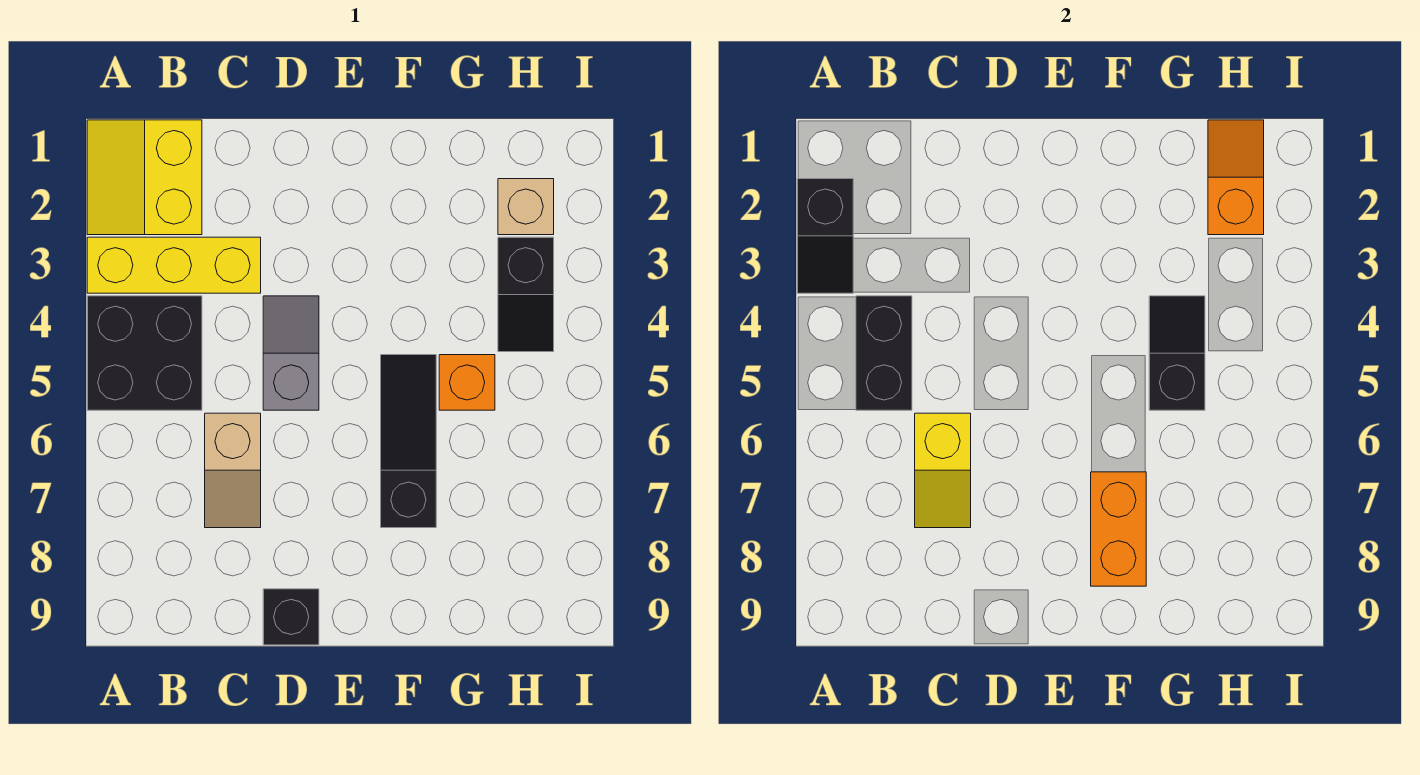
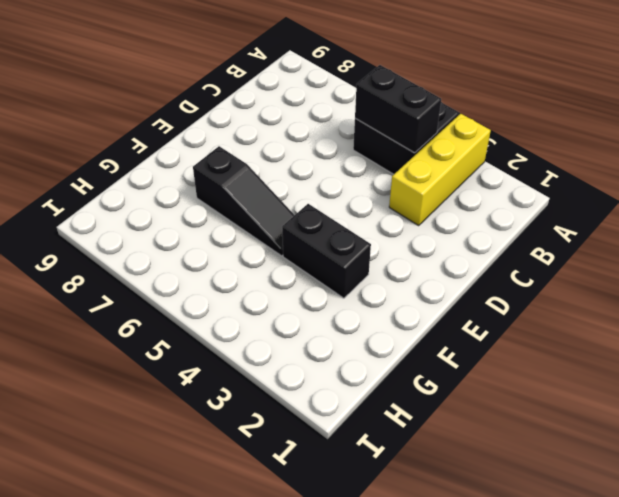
black 1x2 brick [282,204,371,298] -> none
none -> yellow 2x2 slope [87,120,202,235]
none -> tan 1x2 slope [205,413,261,528]
none -> grey 1x2 slope [263,296,319,410]

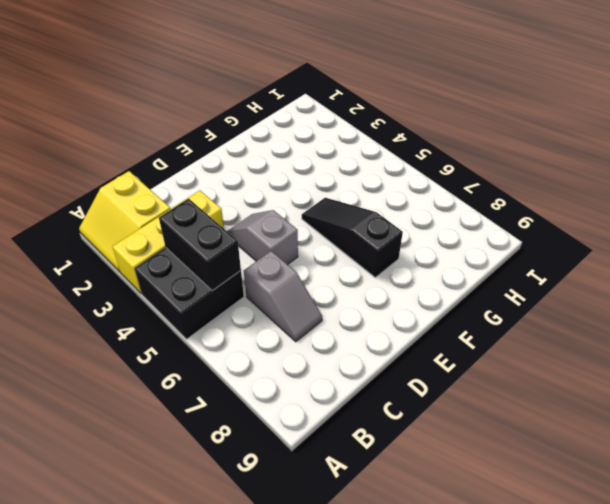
grey 1x2 slope [244,251,322,342] -> tan 1x2 slope [205,413,261,528]
none -> black 1x1 brick [263,589,319,645]
none -> orange 1x1 brick [439,355,495,410]
none -> tan 1x1 brick [498,179,554,235]

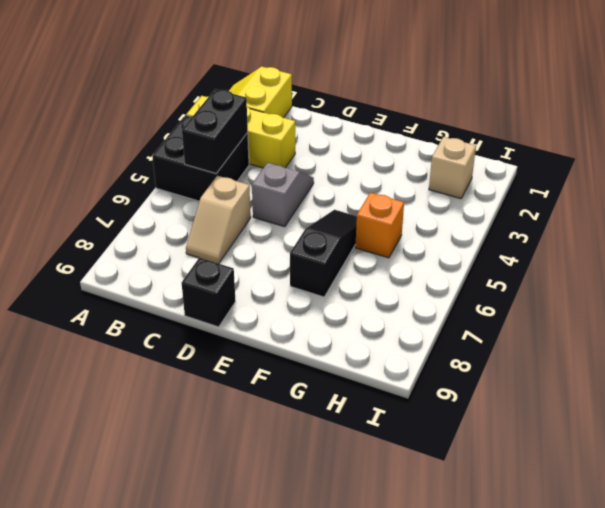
none -> black 1x2 slope [498,237,554,352]
none -> black 1x2 slope [797,179,853,293]
none -> yellow 1x2 slope [915,413,971,528]

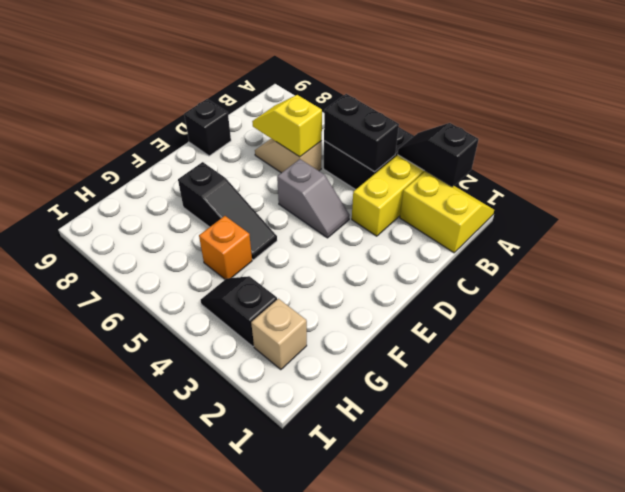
none -> orange 1x2 brick [1091,472,1146,586]
none -> black 1x2 slope [1149,296,1205,410]
none -> orange 1x2 slope [1208,120,1264,235]

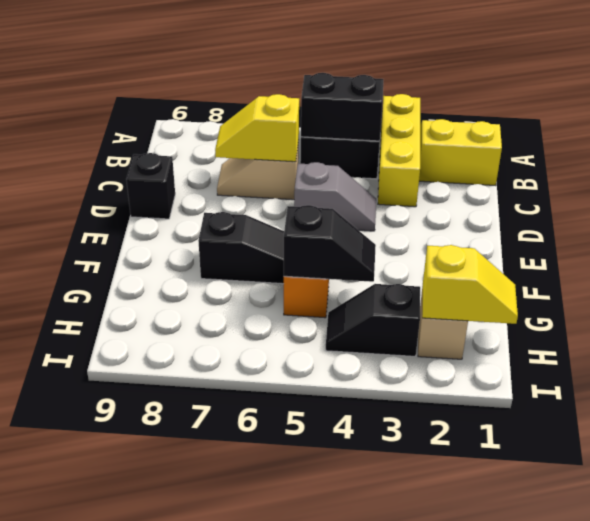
yellow 1x2 slope [422,245,518,324] -> orange 1x2 slope [1208,120,1264,235]
none -> black 1x2 slope [797,179,853,293]
none -> orange 1x2 brick [1091,472,1146,586]

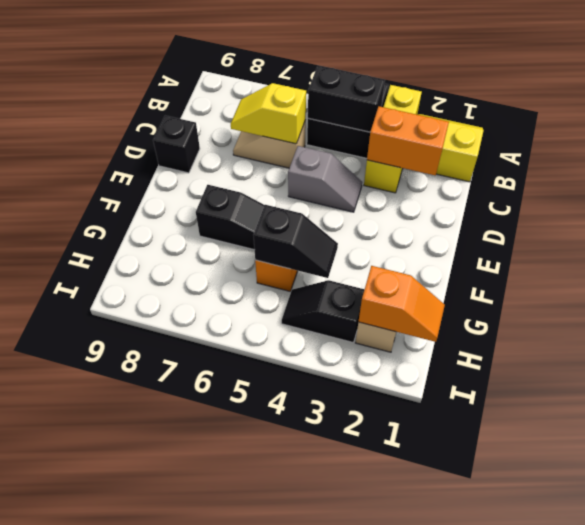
orange 1x2 brick [367,106,449,175] -> orange 1x2 brick moved to [1091,472,1146,586]
none -> black 1x2 slope [797,179,853,293]

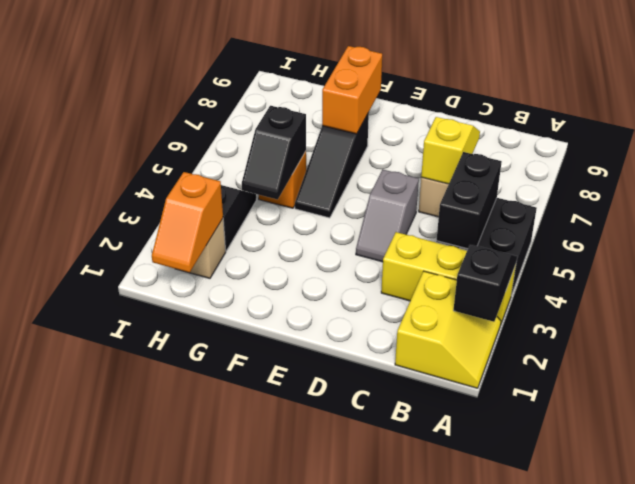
none -> black 1x1 brick [263,589,319,645]

